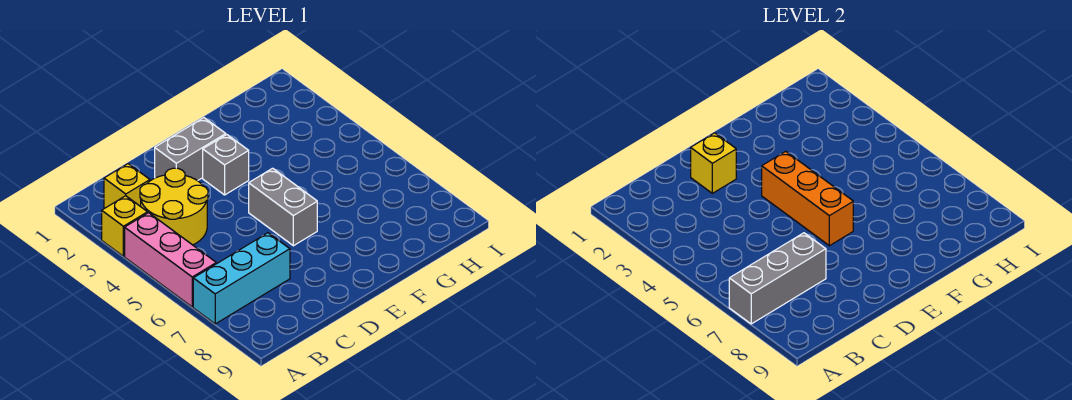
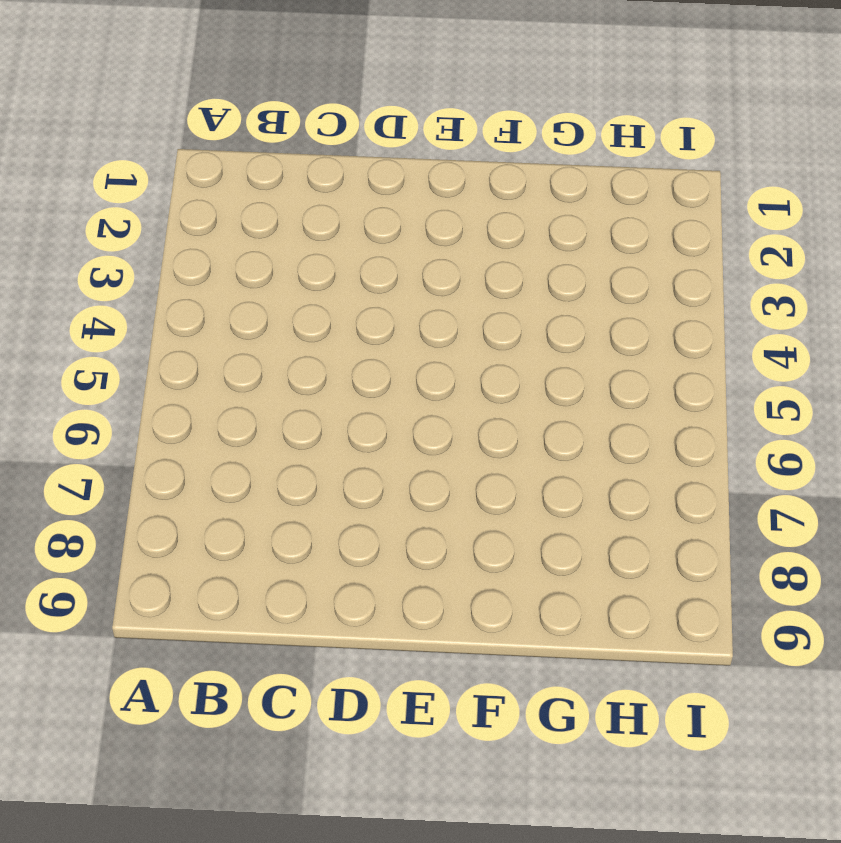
none -> yellow 1x1 brick [102,196,148,256]
none -> pink 1x3 brick [125,213,216,307]

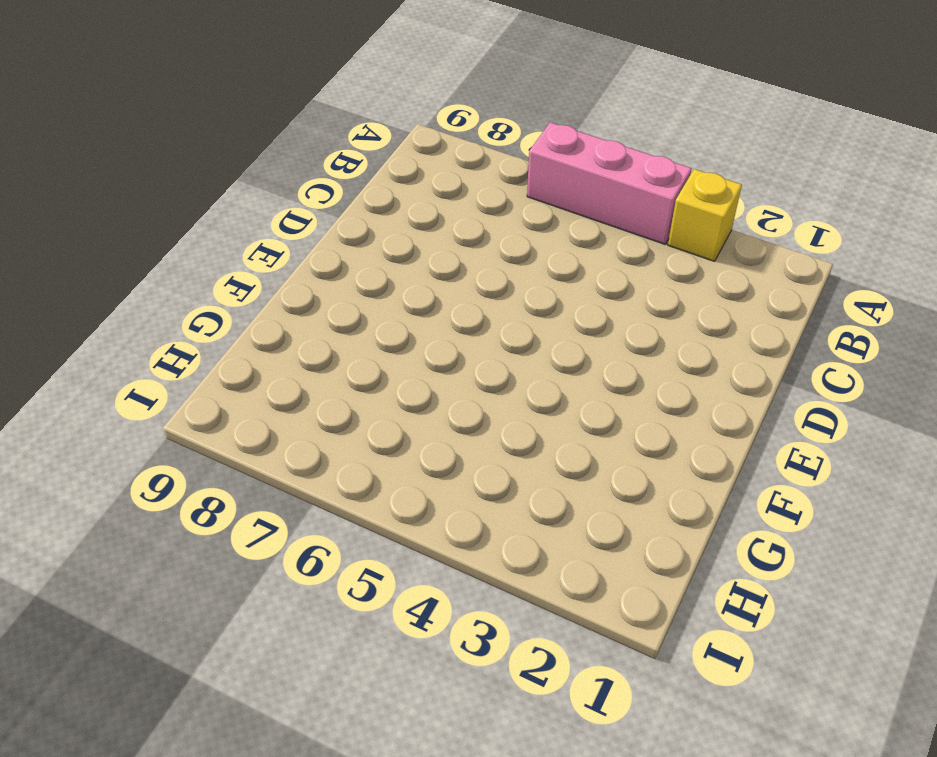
none -> cyan 1x3 brick [193,233,290,324]
none -> yellow 1x1 brick [104,164,150,209]

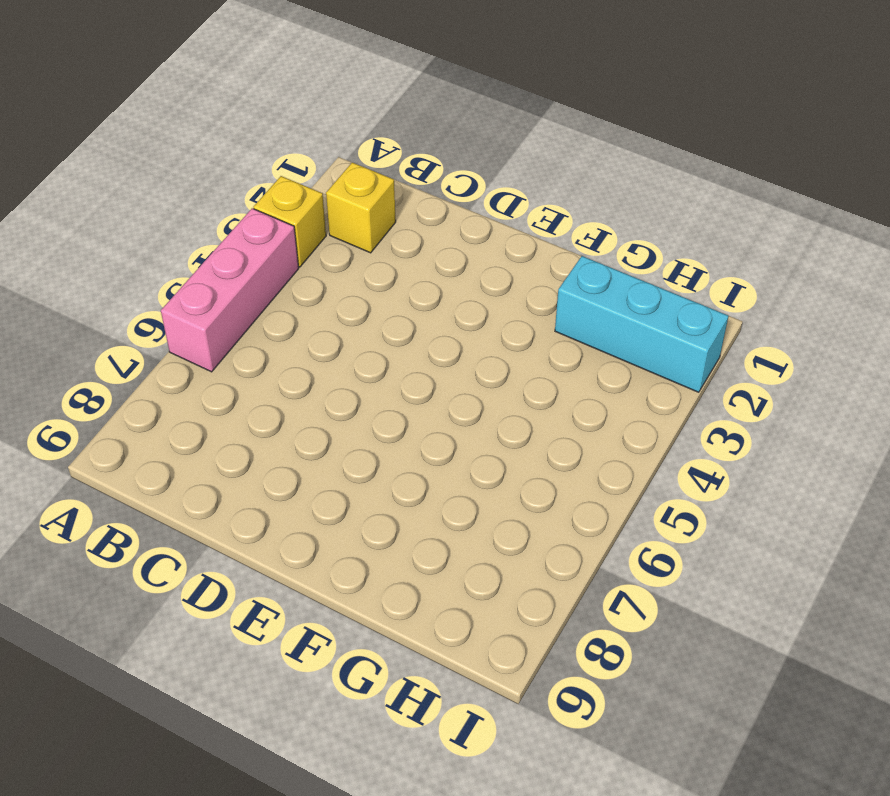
cyan 1x3 brick [555,256,728,392] -> cyan 1x3 brick moved to [193,233,290,324]
none -> yellow 2x2 round brick [140,168,208,245]
none -> grey 1x2 brick [155,118,226,181]

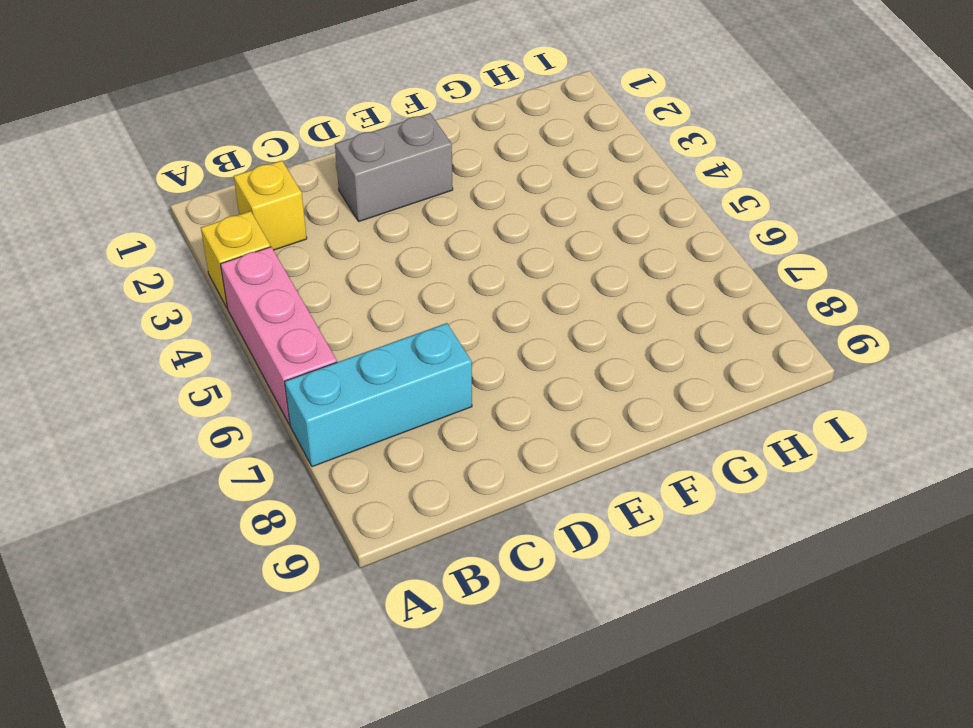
none -> yellow 2x2 round brick [140,168,208,245]
none -> grey 1x1 brick [203,135,249,195]

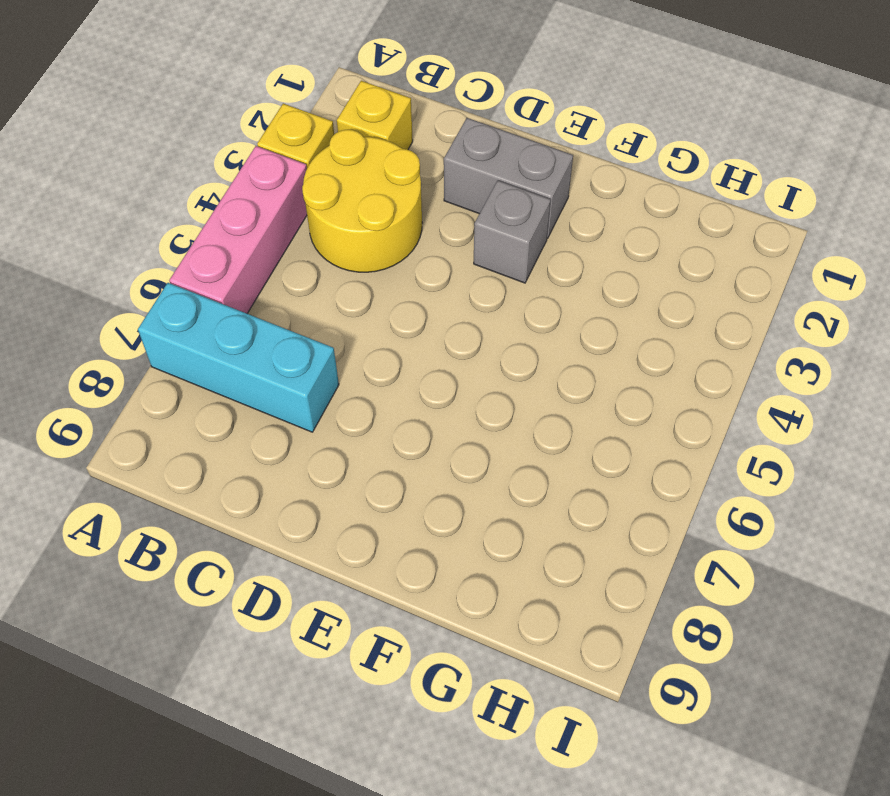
none -> grey 1x2 brick [249,168,317,246]
none -> grey 1x3 brick [729,233,826,324]

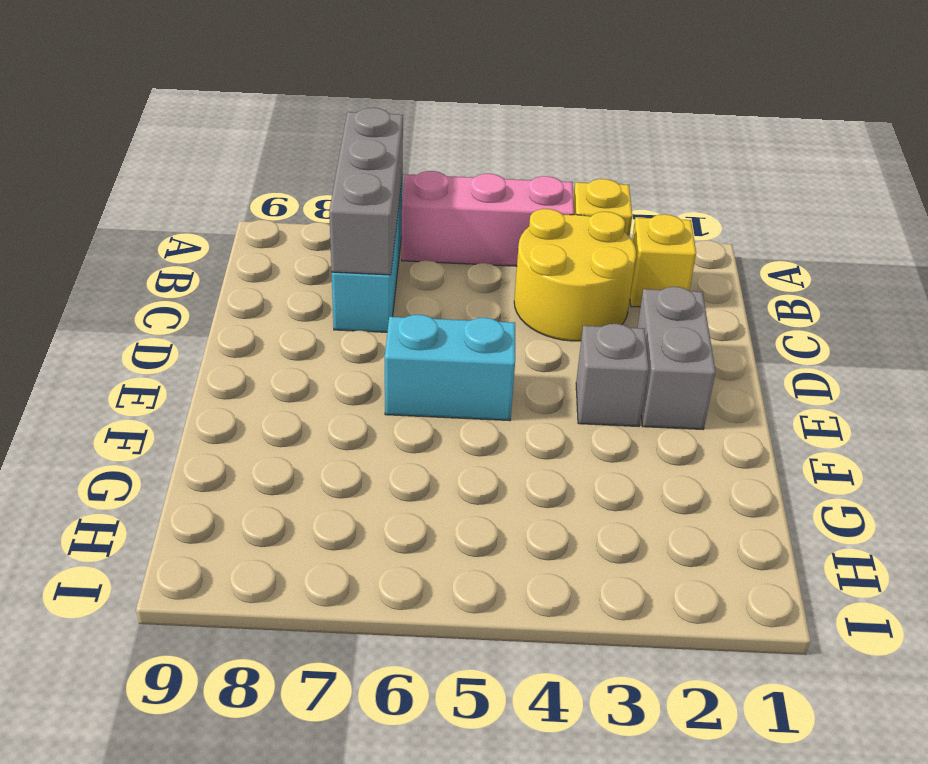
cyan 1x2 brick [385,315,515,421] -> grey 1x2 brick [249,168,317,246]
none -> yellow 1x1 brick [691,133,736,193]
none -> orange 1x3 brick [762,151,853,246]

